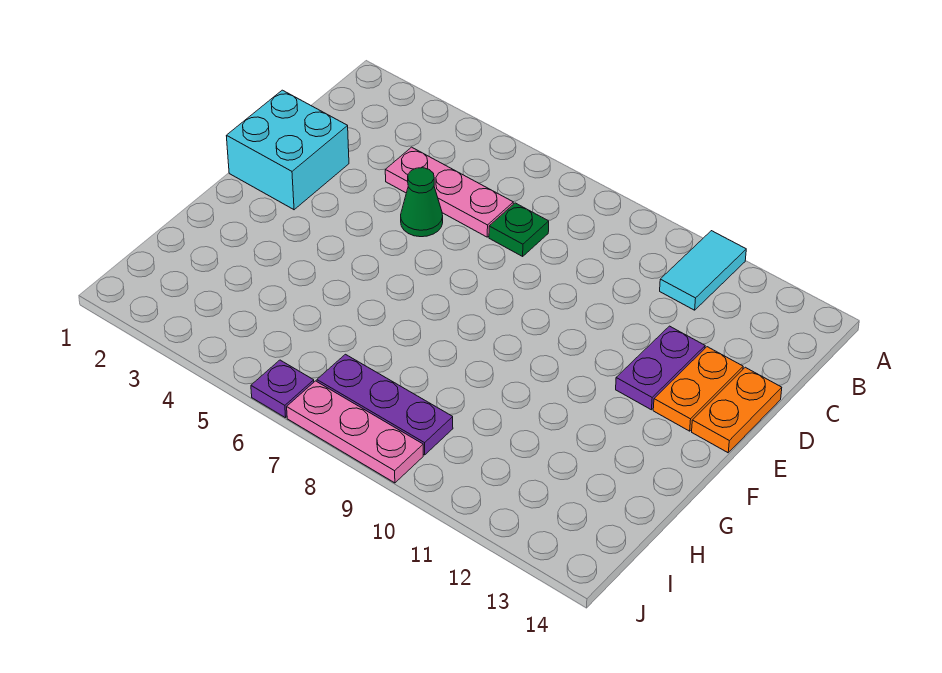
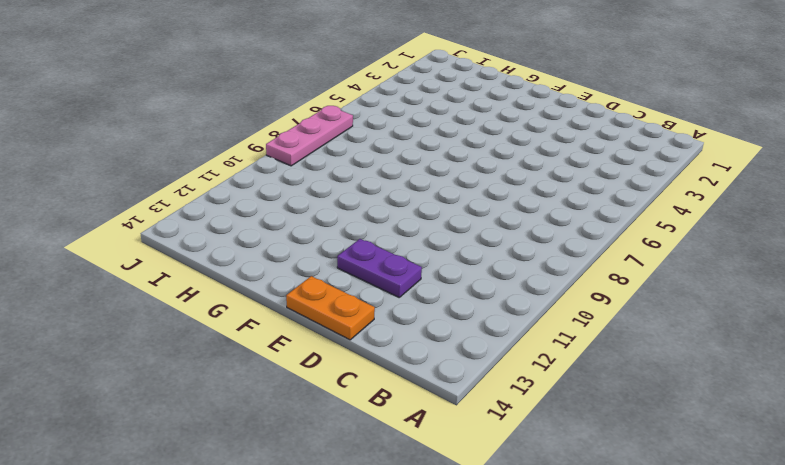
none -> cyan 1x2 tile [660,231,746,310]
none -> pink 1x3 plate [385,147,513,237]

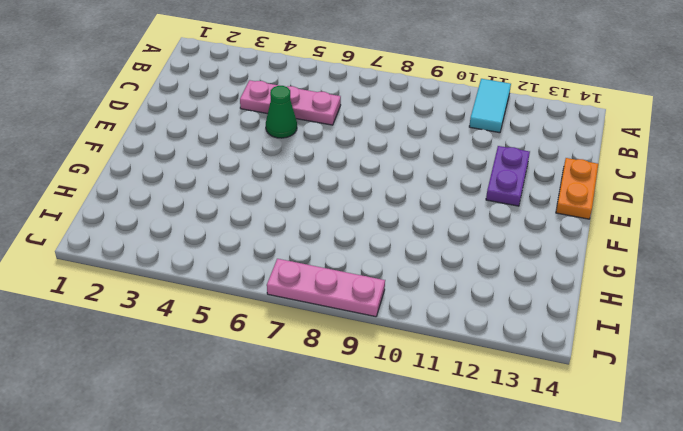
none -> green 1x1 plate [489,203,549,256]
none -> cyan 2x2 brick [226,90,349,210]

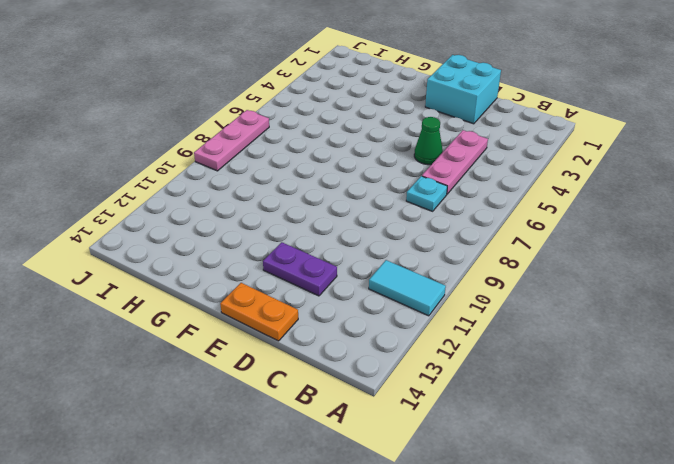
cyan 1x1 plate [406,176,447,211] -> green 1x1 plate [489,203,549,256]
none -> orange 1x2 plate [653,347,743,431]
none -> purple 1x3 plate [317,354,453,455]

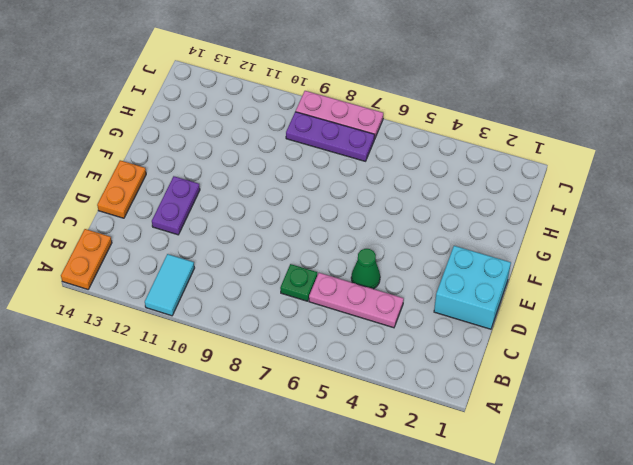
orange 1x2 plate [61,229,112,289] -> orange 1x2 plate moved to [653,347,743,431]
none -> purple 1x1 plate [251,360,314,418]

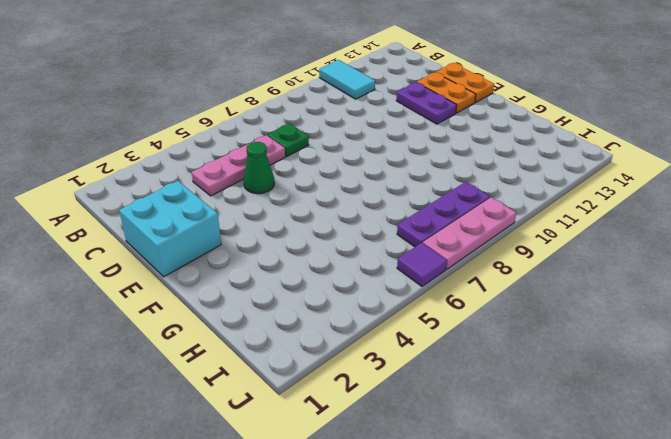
purple 1x1 tile [397,243,447,286] -> purple 1x1 plate [251,360,314,418]

